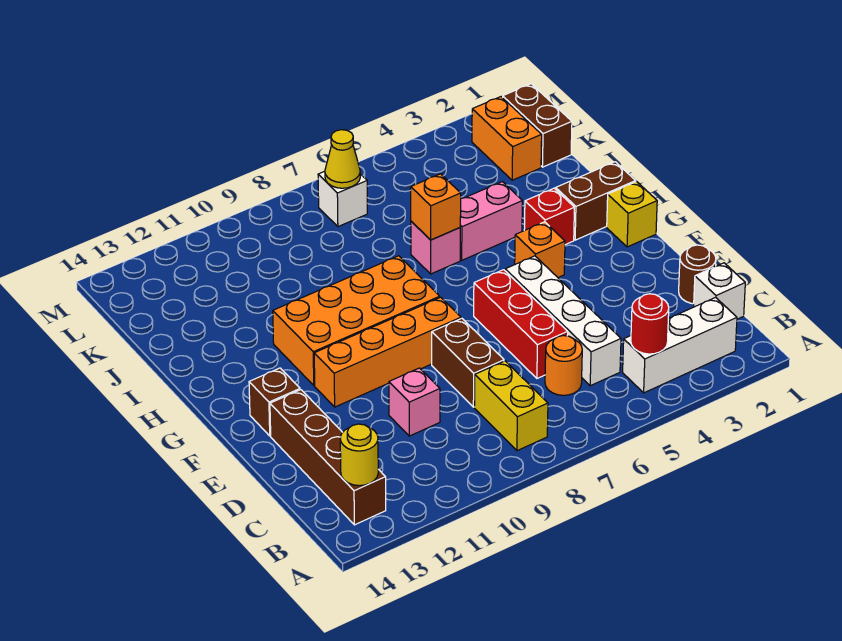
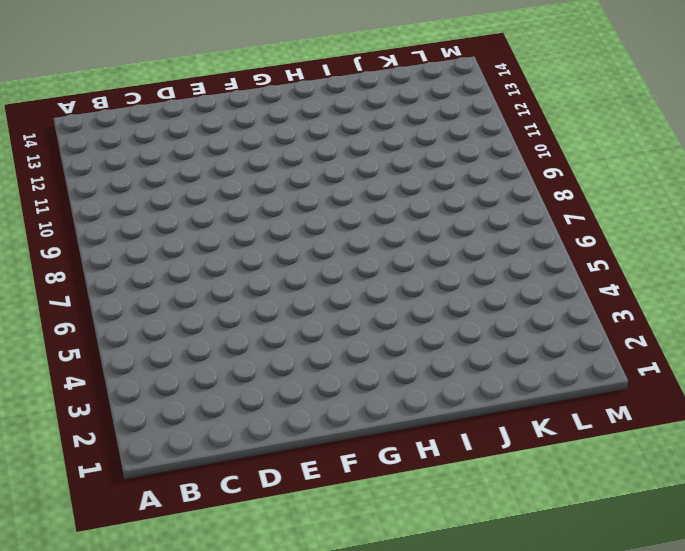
none -> white 1x3 brick [623,298,737,393]
none -> yellow 1x2 brick [474,361,548,451]
none -> brown 1x4 brick [270,390,386,525]

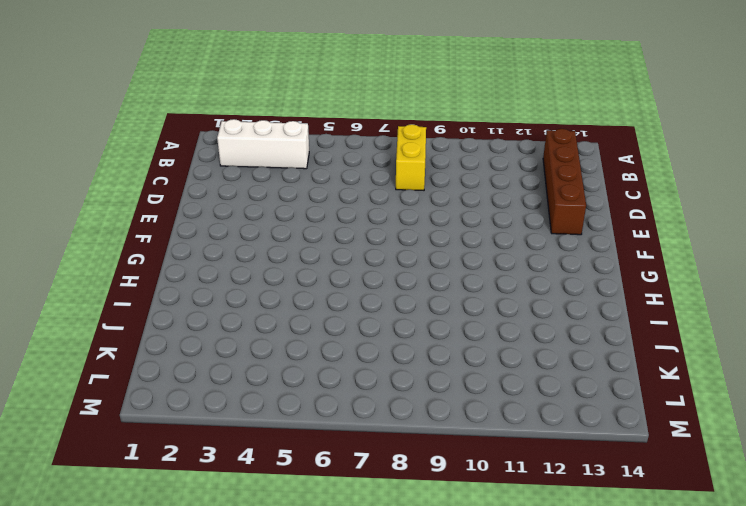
none -> white 1x1 brick [694,263,745,319]
none -> white 1x4 brick [505,256,621,386]
none -> orange 1x1 round brick [545,336,582,395]

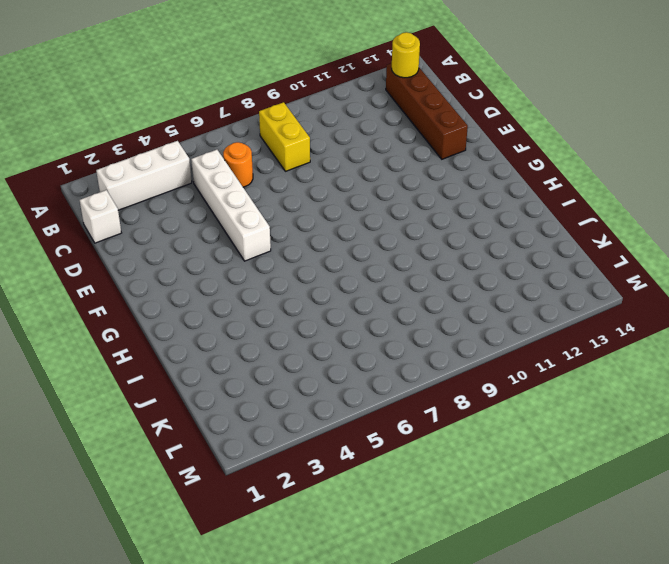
none -> brown 1x1 round brick [679,245,716,304]
none -> red 1x3 brick [474,270,568,378]
none -> brown 1x2 brick [432,318,504,407]

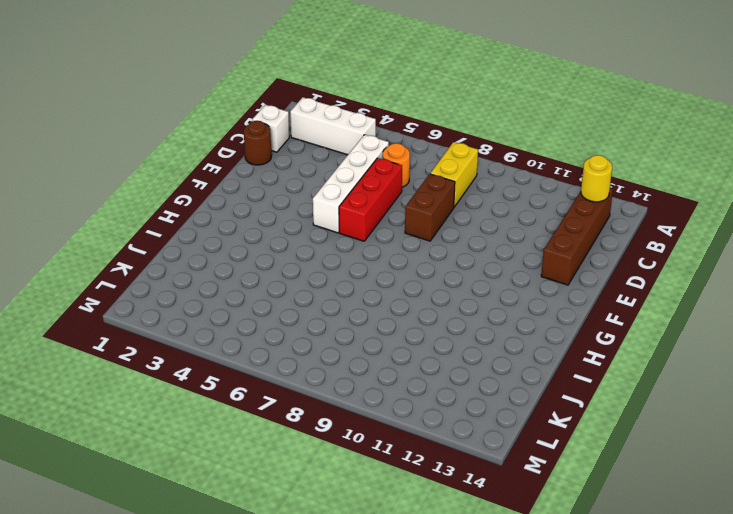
none -> pink 1x1 brick [389,368,440,436]
none -> orange 1x4 brick [314,297,461,407]
none -> brown 1x1 brick [249,368,300,436]

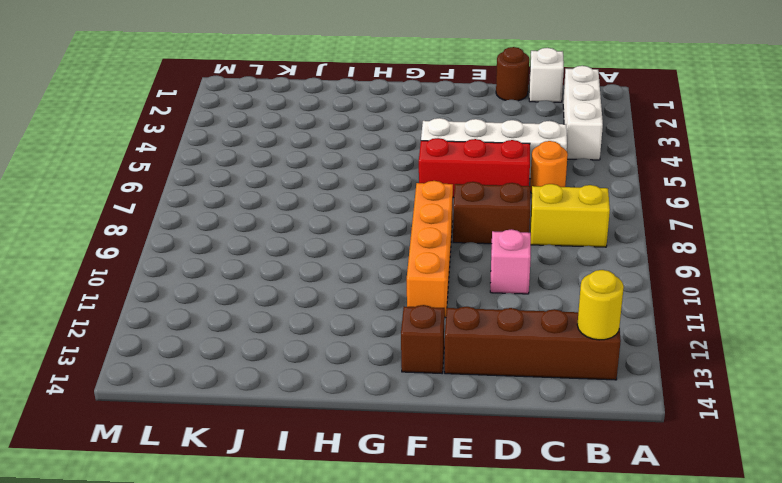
none -> yellow 1x1 brick [607,182,657,247]
none -> orange 1x1 brick [515,222,565,277]
none -> orange 2x4 brick [273,256,440,385]

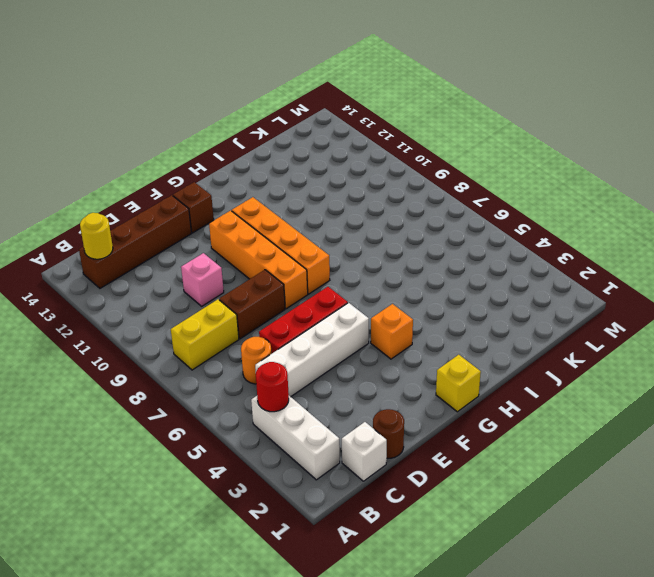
orange 1x4 brick [232,197,330,294] -> orange 2x4 brick [273,256,440,385]
none -> brown 1x2 brick [556,162,636,240]
none -> red 1x1 brick [524,188,574,245]
none -> pink 1x2 brick [460,182,522,260]

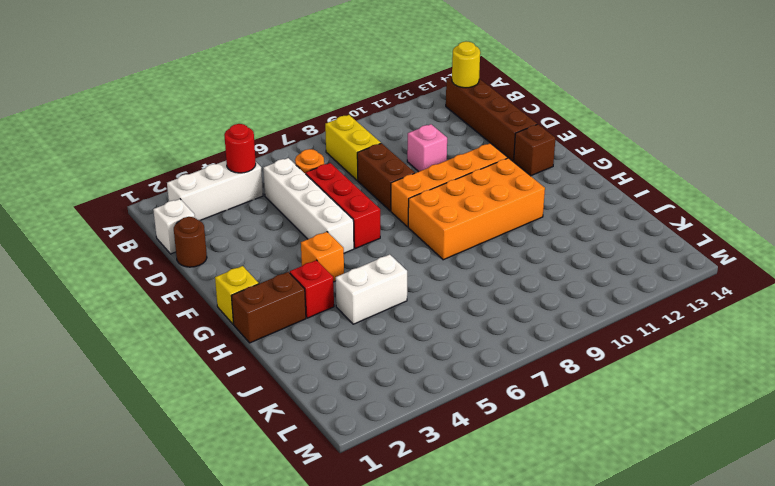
white 1x2 brick [336,254,407,324] -> pink 1x2 brick [460,182,522,260]
none -> pink 1x1 brick [411,221,460,274]
none -> brown 1x2 brick [503,84,572,167]
none -> orange 1x2 brick [472,97,542,180]

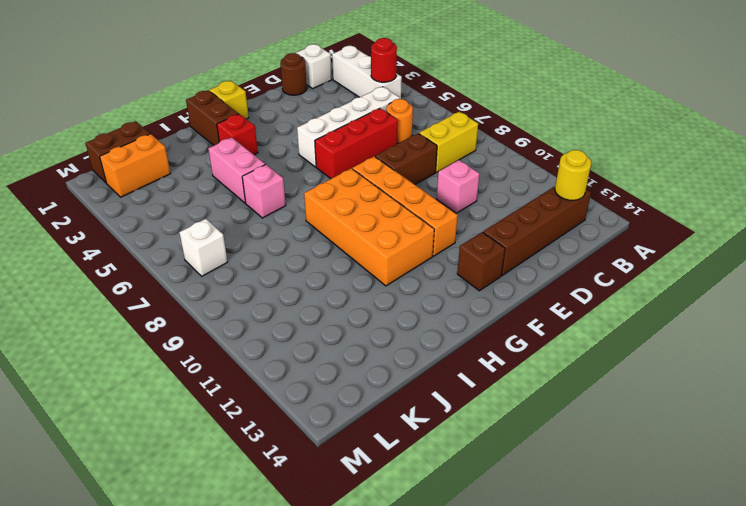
none -> orange 1x1 brick [515,222,565,277]
none -> orange 1x1 brick [411,174,461,240]
none -> yellow 1x1 cone [325,130,360,188]

